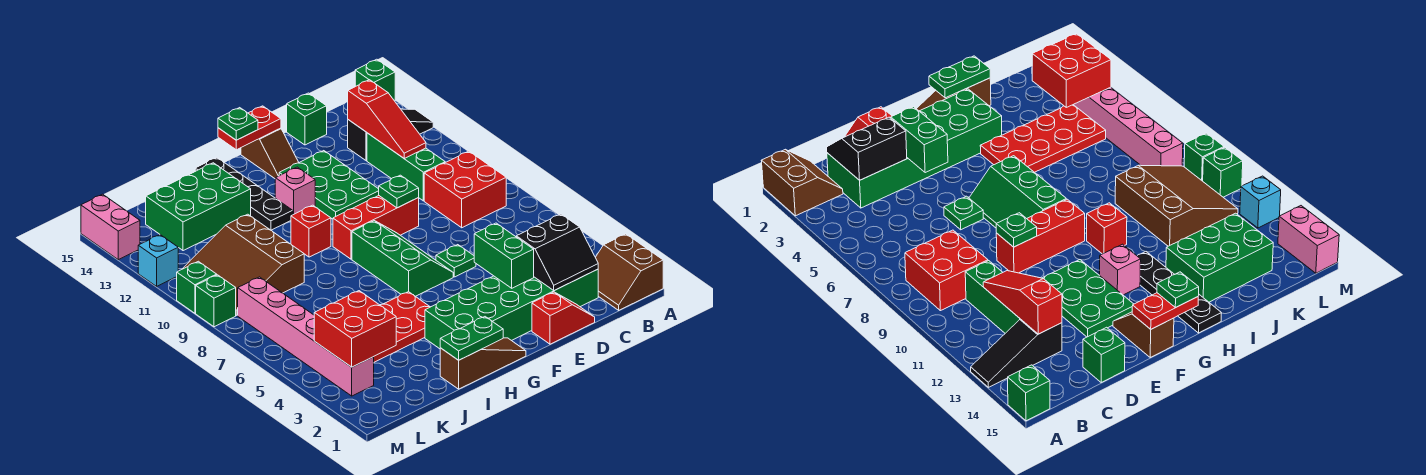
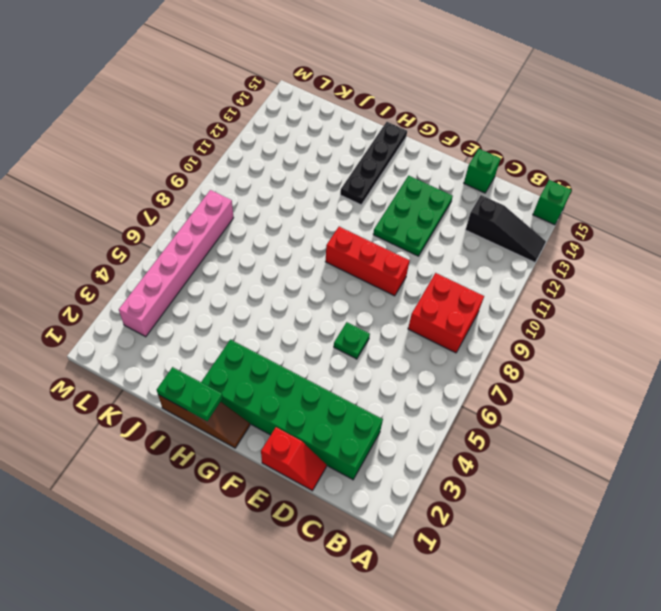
none -> brown 2x2 slope [595,234,663,310]
none -> green 1x3 brick [367,133,445,201]
none -> green 2x3 slope [352,221,453,296]
none -> brown 1x2 slope [241,128,299,178]

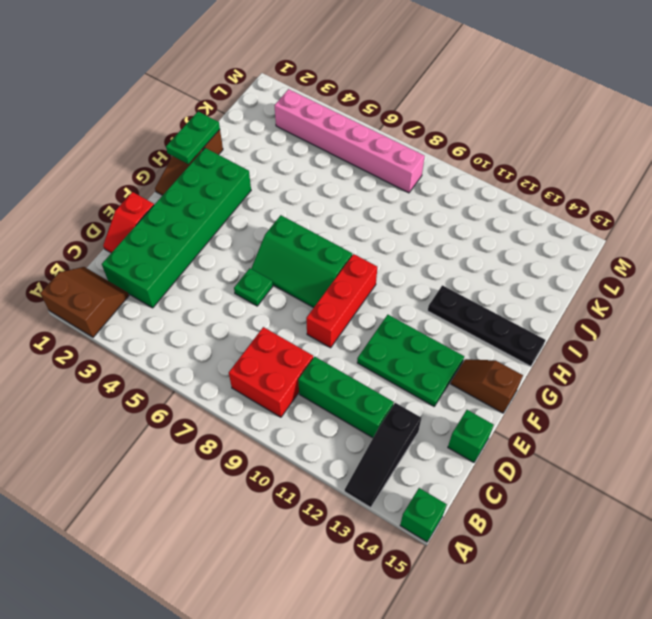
none -> pink 1x1 brick [275,167,315,215]
none -> red 2x4 plate [374,292,430,362]
none -> red 1x1 brick [291,205,331,257]
none -> green 2x3 brick [146,163,251,251]

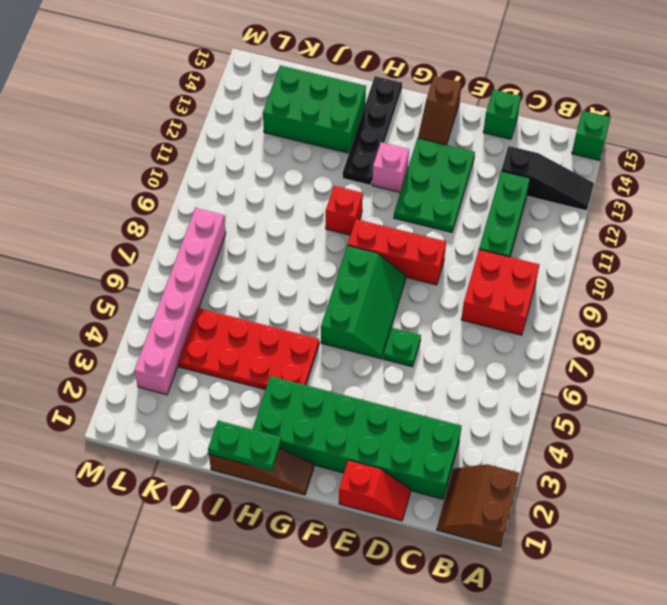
none -> brown 3x3 slope [183,214,304,315]
none -> green 1x1 brick [196,275,236,327]
none -> green 1x1 brick [177,261,217,313]
none -> cyan 1x1 brick [138,235,178,286]

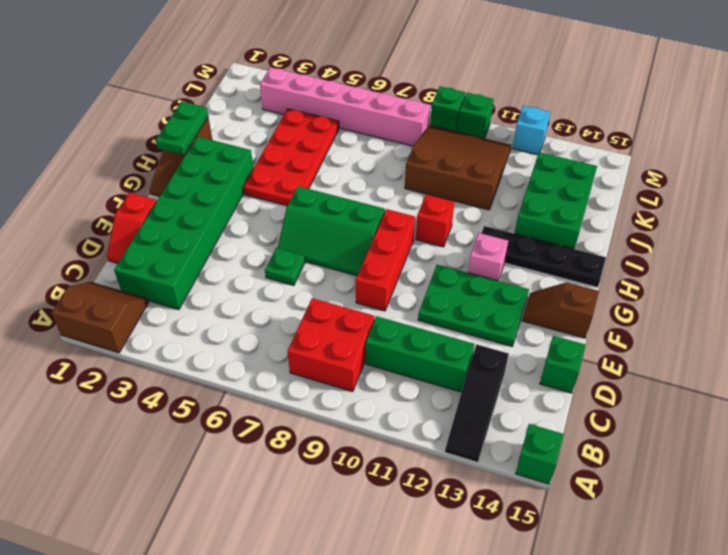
none -> pink 1x2 brick [81,194,140,260]
none -> black 2x2 slope [516,214,598,291]
none -> red 1x3 slope [348,80,426,158]
none -> green 1x2 brick [474,223,534,288]

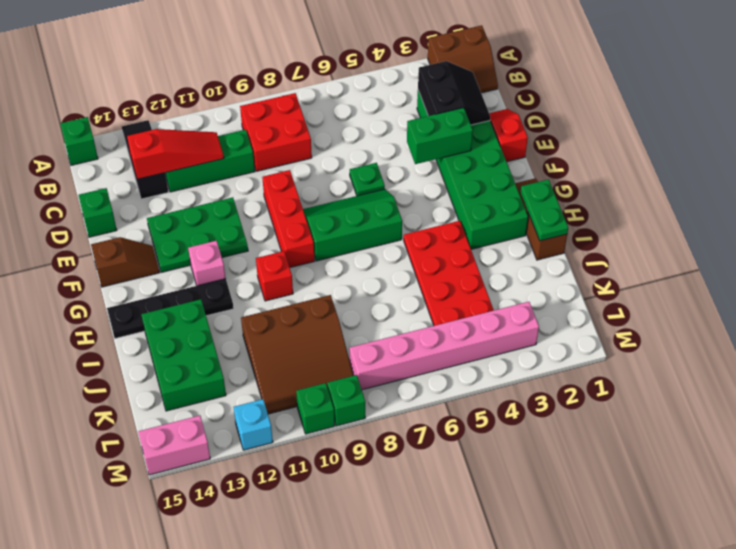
none -> green 1x1 plate [379,175,419,208]
none -> red 1x2 plate [218,106,281,150]
none -> red 2x2 brick [314,291,396,367]
none -> green 1x1 plate [218,108,258,140]

